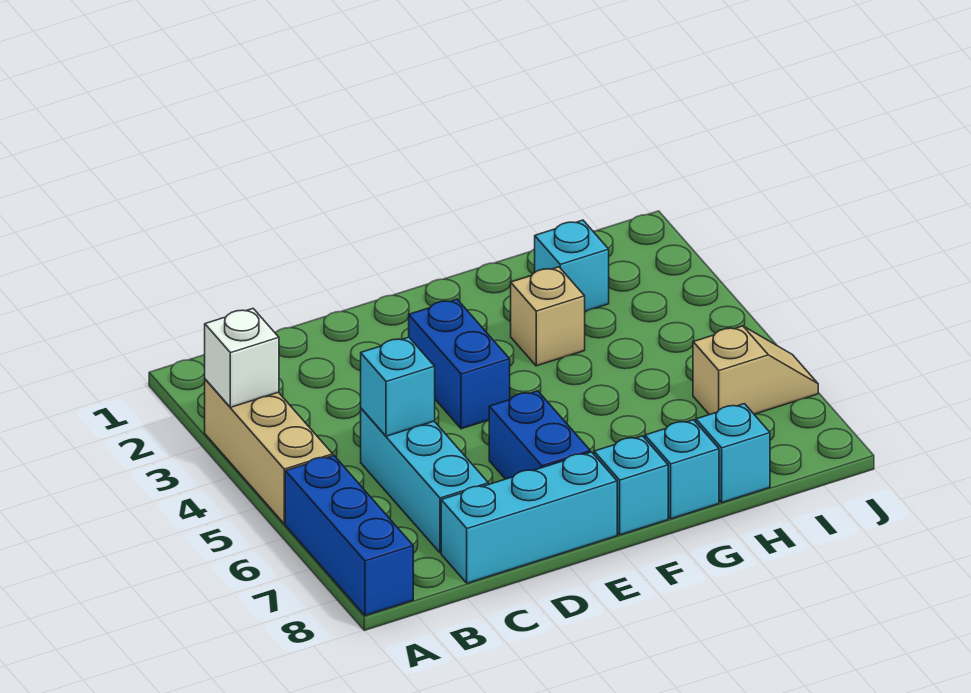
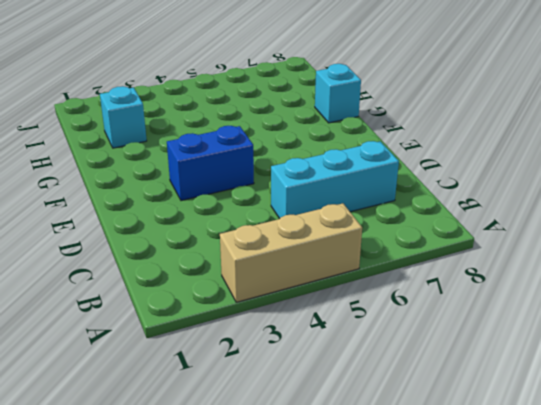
none -> blue 1x3 brick [285,456,413,616]
none -> cyan 1x3 brick [441,452,617,583]
none -> blue 1x2 brick [489,391,590,479]

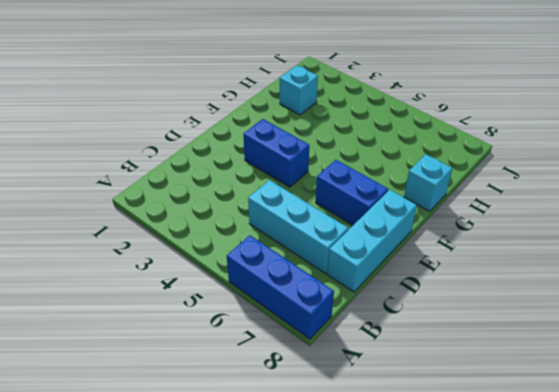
none -> tan 1x3 brick [205,379,333,524]
none -> cyan 1x1 brick [594,436,668,535]
none -> tan 1x1 brick [511,267,585,366]

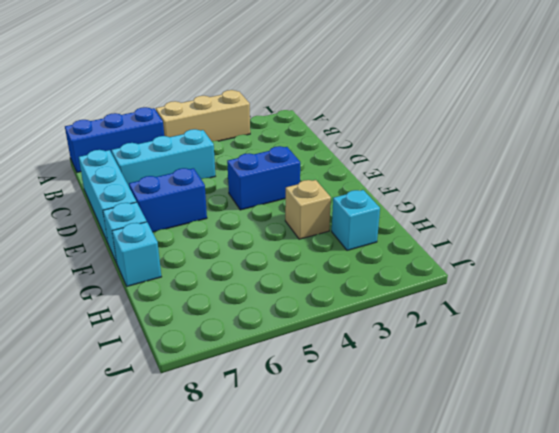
none -> cyan 1x1 brick [696,404,770,502]
none -> tan 1x2 slope [693,326,818,415]
none -> white 1x1 brick [205,309,279,407]

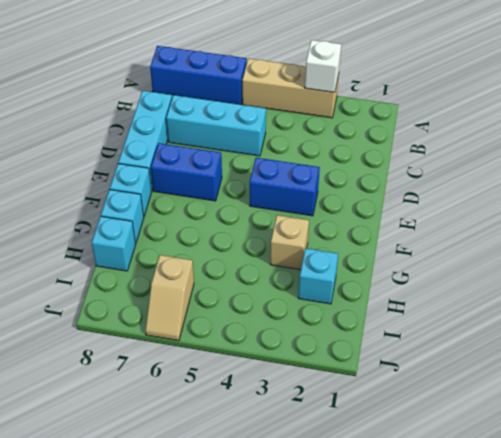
none -> cyan 1x1 brick [361,337,435,436]

